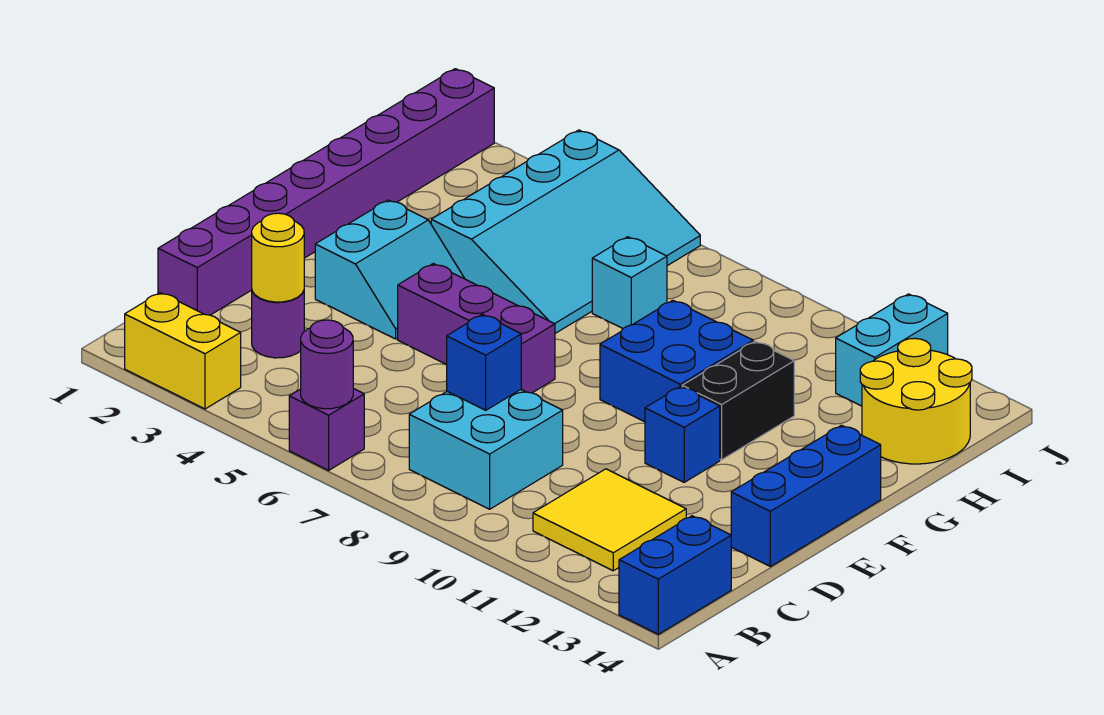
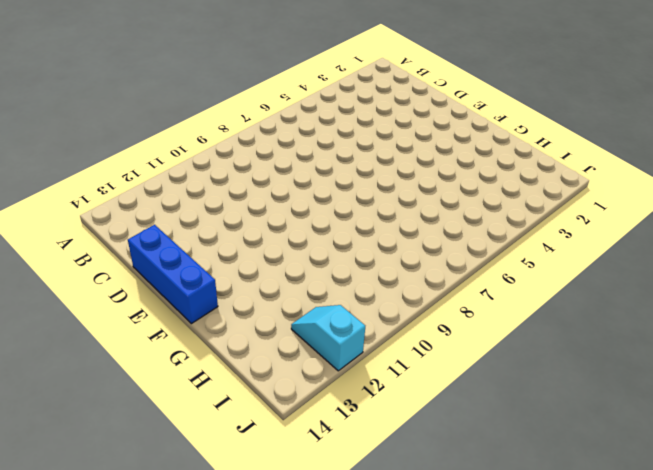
cyan 1x2 slope [291,305,365,371] -> cyan 1x2 brick [836,294,948,406]
none -> yellow 1x2 brick [125,293,241,409]
none -> purple 1x1 brick [289,389,364,470]
none -> blue 1x2 brick [619,516,731,634]

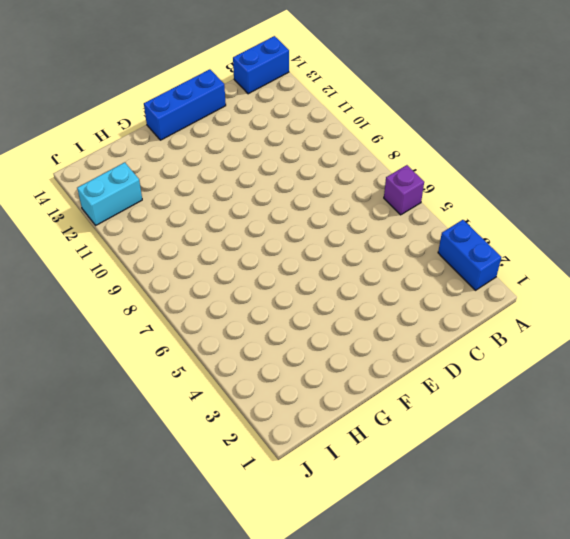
blue 1x2 brick [438,220,501,290] -> yellow 1x2 brick [125,293,241,409]
none -> cyan 2x2 brick [409,390,563,509]
none -> yellow 2x2 tile [533,469,686,571]
none -> purple 1x8 brick [158,69,494,315]

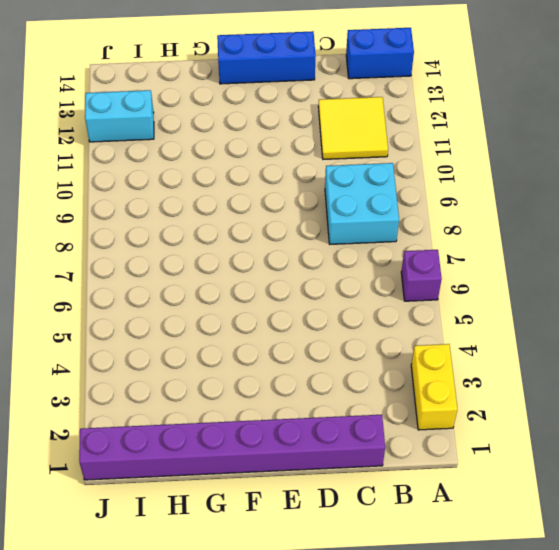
none -> purple 1x1 round brick [252,291,304,358]
none -> cyan 2x2 slope [315,200,465,339]
none -> purple 1x3 brick [398,264,555,393]

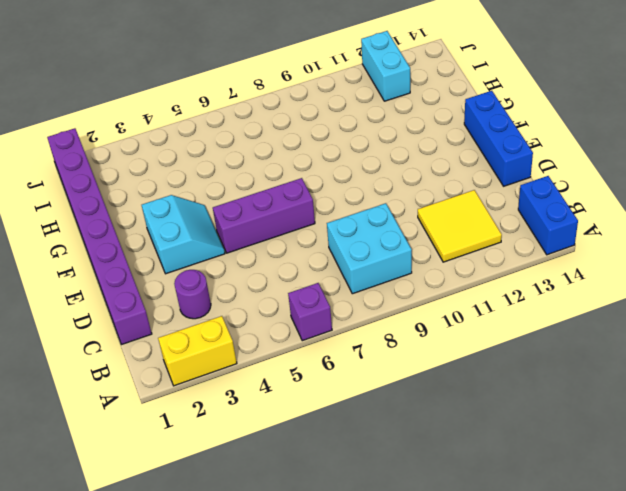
none -> blue 1x1 brick [645,386,720,482]
none -> blue 2x2 brick [600,300,753,422]
none -> black 1x2 brick [682,341,794,460]

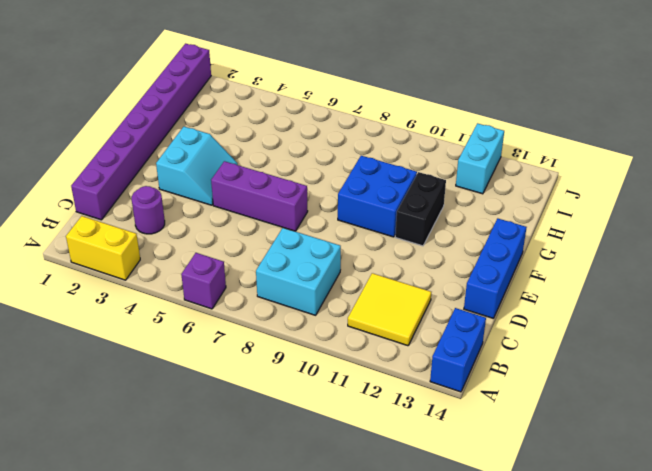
none -> blue 1x1 brick [645,386,720,482]
none -> cyan 3x4 slope [431,130,700,333]
none -> cyan 1x1 brick [592,237,667,328]

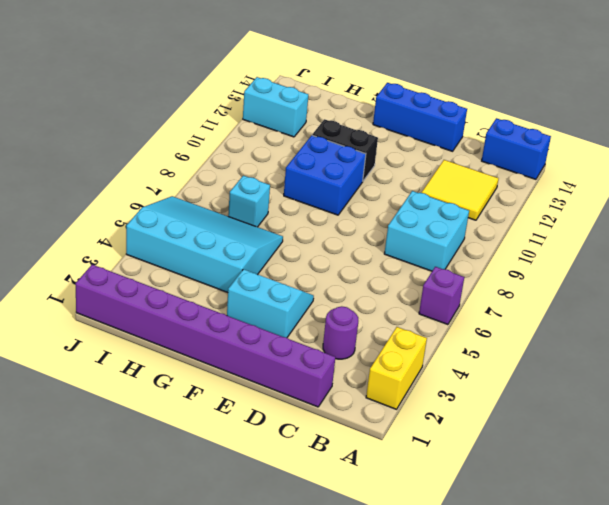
none -> purple 1x3 brick [398,264,555,393]
none -> blue 1x1 brick [645,386,720,482]
none -> yellow 2x2 round brick [860,338,972,464]

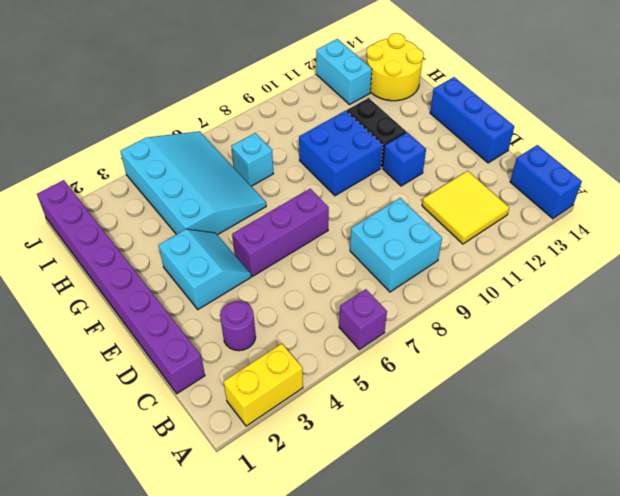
none -> purple 1x1 round brick [301,320,353,409]
none -> yellow 1x1 round brick [252,213,304,302]
none -> blue 1x1 brick [447,314,521,410]

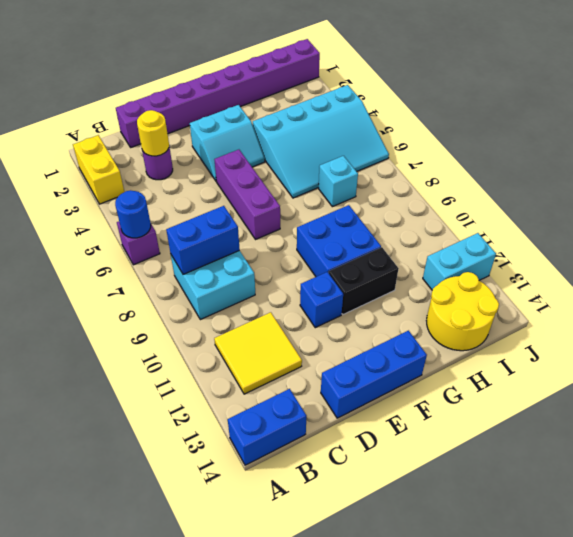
blue 1x1 round brick [115,190,151,238] -> purple 1x1 round brick [301,320,353,409]
blue 1x2 brick [166,206,240,274] -> blue 1x1 brick [447,314,521,410]

